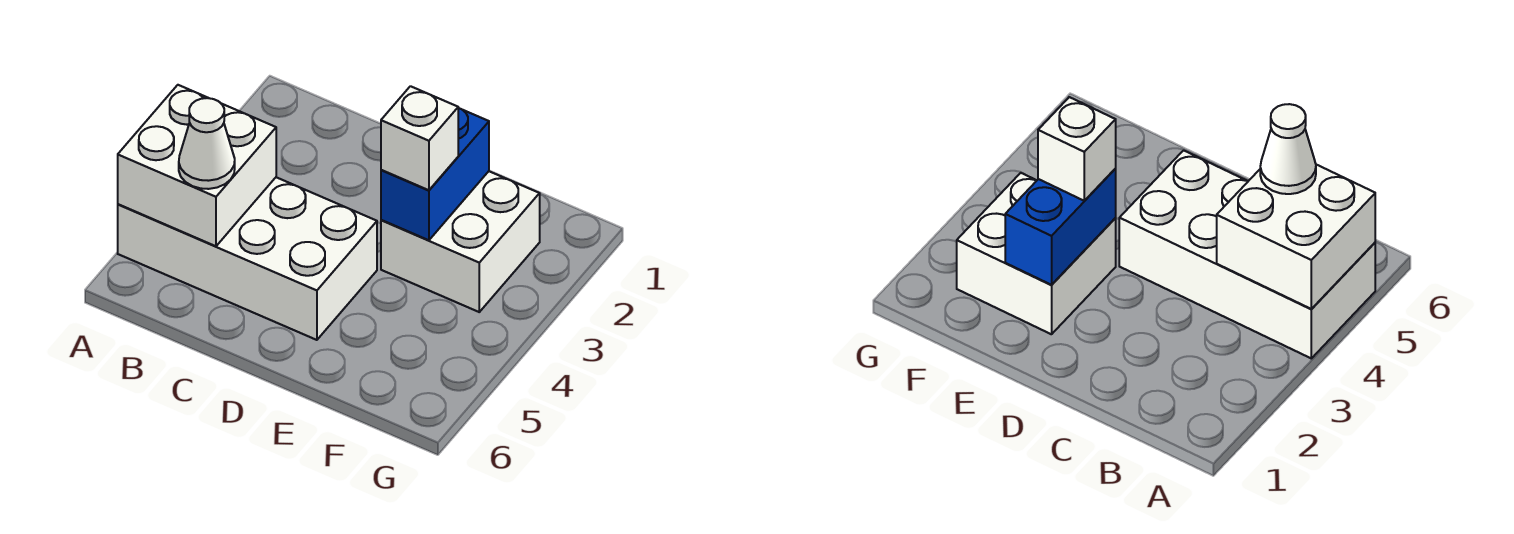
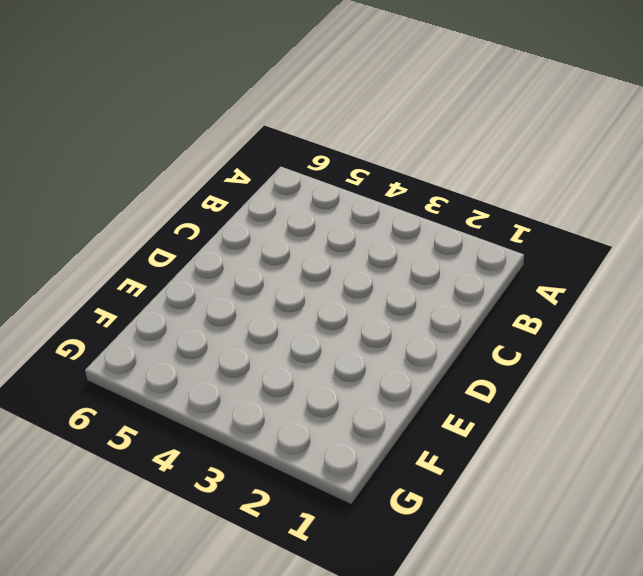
none -> white 2x4 brick [118,177,377,340]
none -> white 2x2 brick [381,171,540,312]

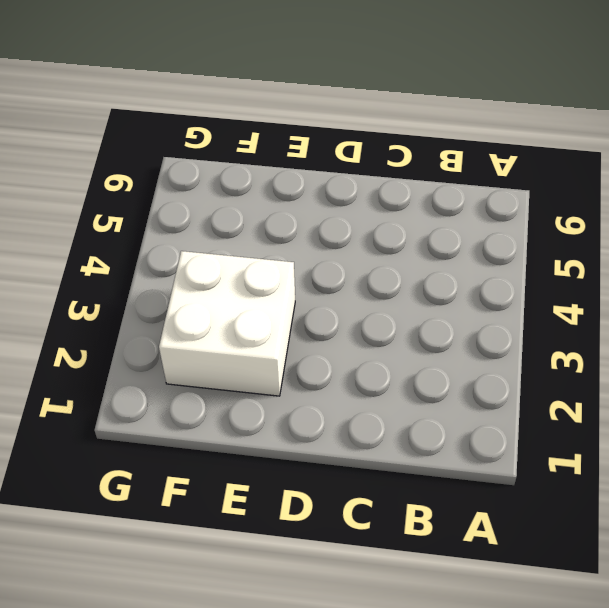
none -> white 2x4 brick [118,177,377,340]
none -> white 2x2 brick [118,85,276,246]

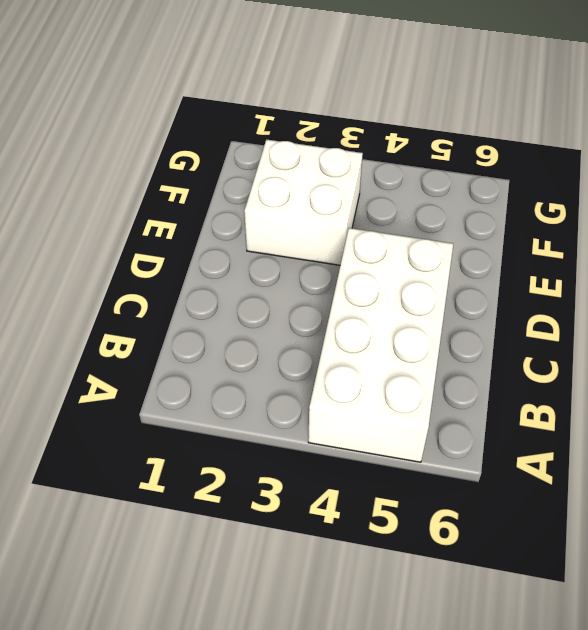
none -> white 2x2 brick [118,85,276,246]
none -> blue 1x2 brick [381,108,489,240]

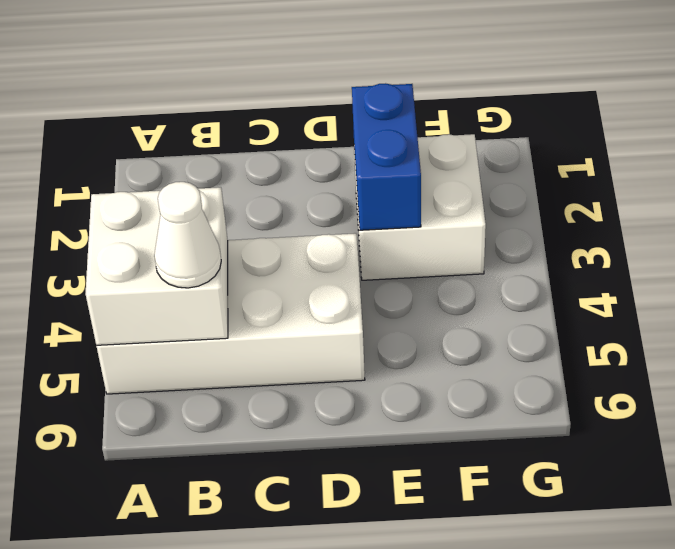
none -> white 1x1 brick [381,86,458,190]

